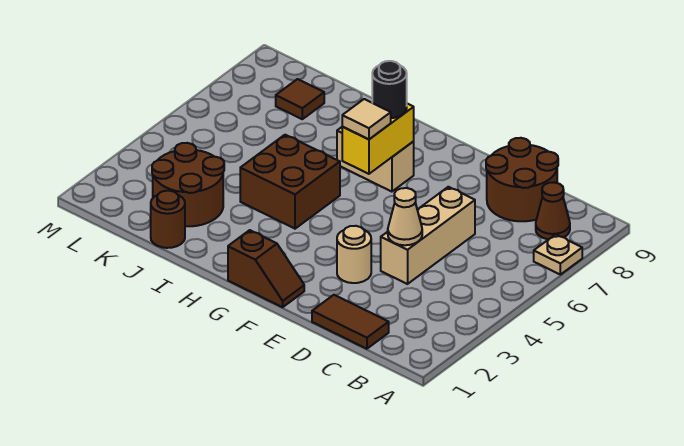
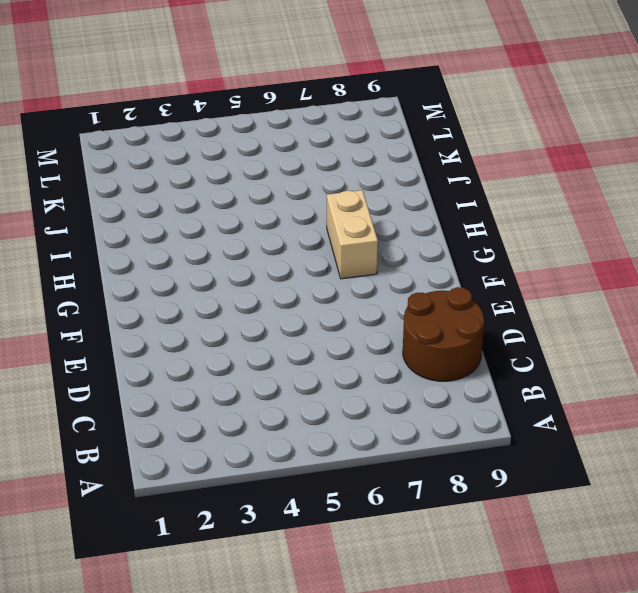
none -> tan 1x1 plate [534,234,582,275]
none -> brown 1x1 cone [536,182,570,239]
none -> brown 1x2 tile [312,295,389,349]

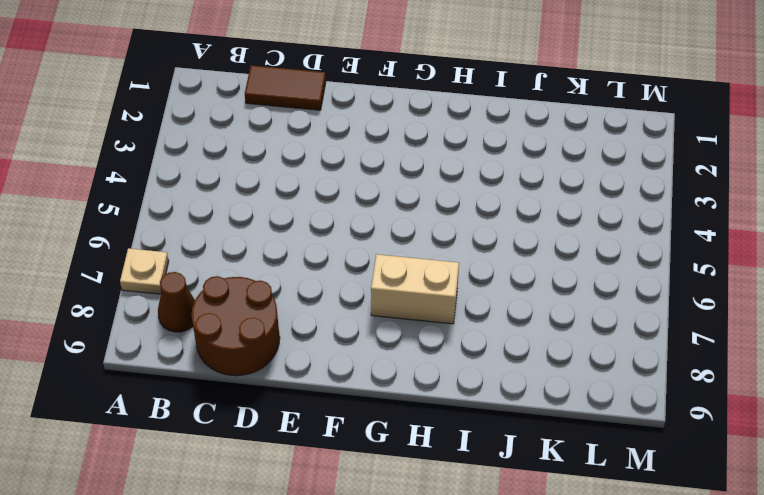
none -> tan 1x3 brick [381,187,475,284]
none -> tan 1x1 round brick [337,226,371,283]
none -> brown 1x2 slope [228,230,304,307]

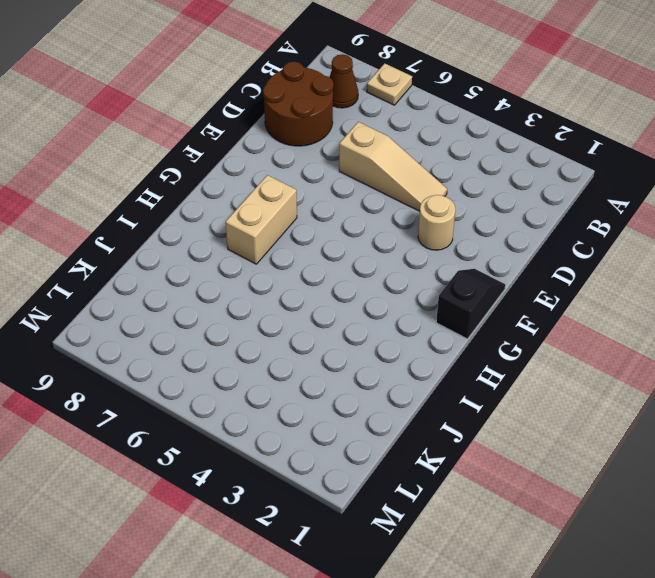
tan 1x3 slope [339,122,447,211] -> tan 1x3 brick [381,187,475,284]
black 1x2 slope [436,269,505,339] -> brown 1x2 slope [228,230,304,307]
none -> brown 1x2 tile [312,295,389,349]
none -> brown 2x2 brick [240,135,340,229]
none -> brown 1x1 round brick [151,191,185,248]

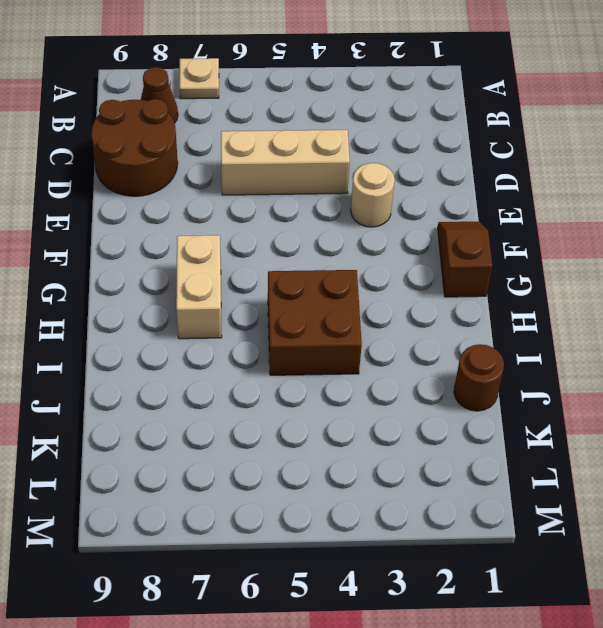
none -> brown 1x2 tile [312,295,389,349]
none -> brown 2x2 round brick [152,143,224,226]
none -> brown 1x1 tile [276,79,324,119]

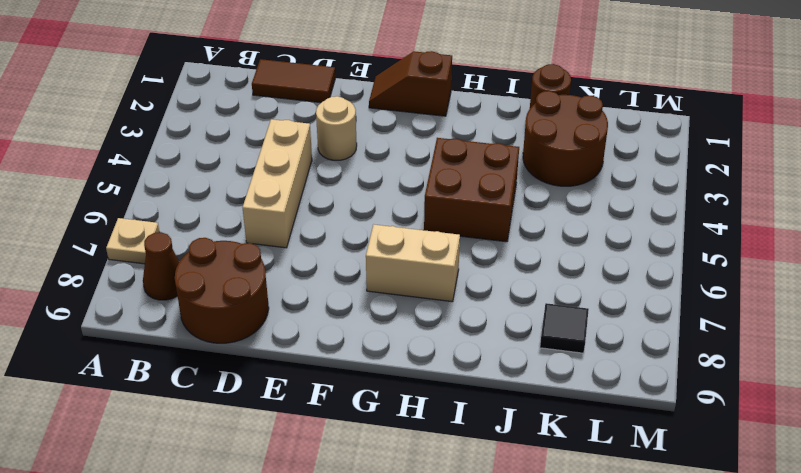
black 1x1 tile [540,303,589,353] -> brown 1x1 tile [276,79,324,119]
none -> tan 1x1 cone [388,188,422,245]
none -> yellow 1x2 brick [342,104,414,174]
none -> tan 1x1 tile [342,99,391,139]

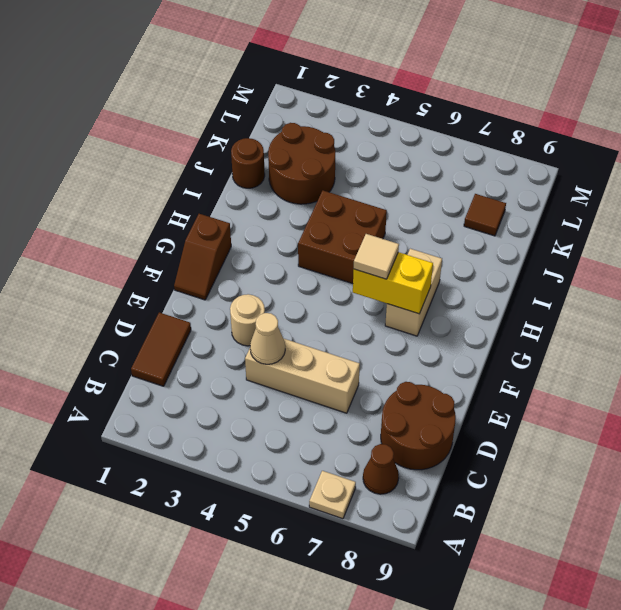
none -> black 1x1 round brick [372,61,407,118]

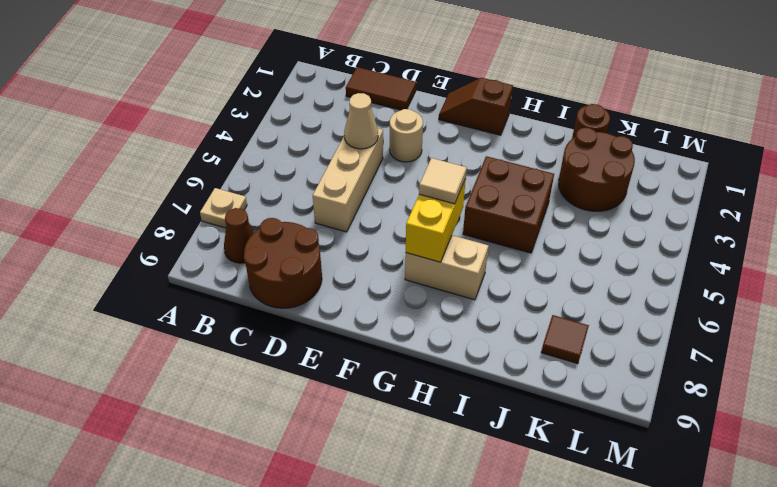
none -> black 1x1 round brick [372,61,407,118]

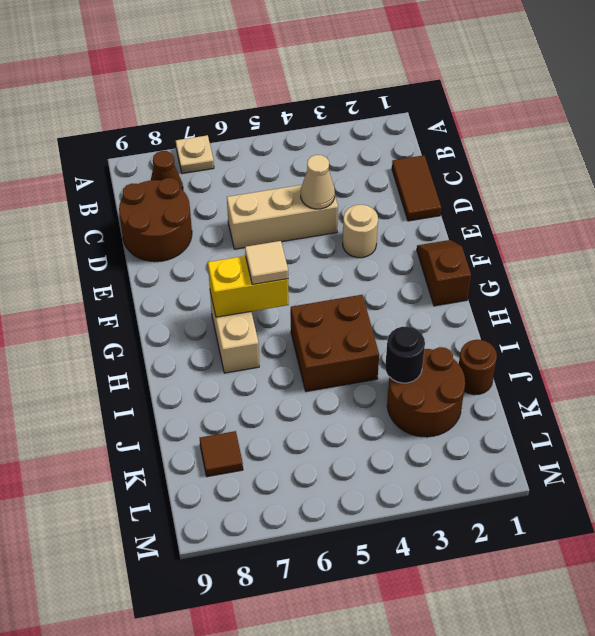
black 1x1 round brick [385,327,425,383] -> black 1x1 round brick moved to [372,61,407,118]

